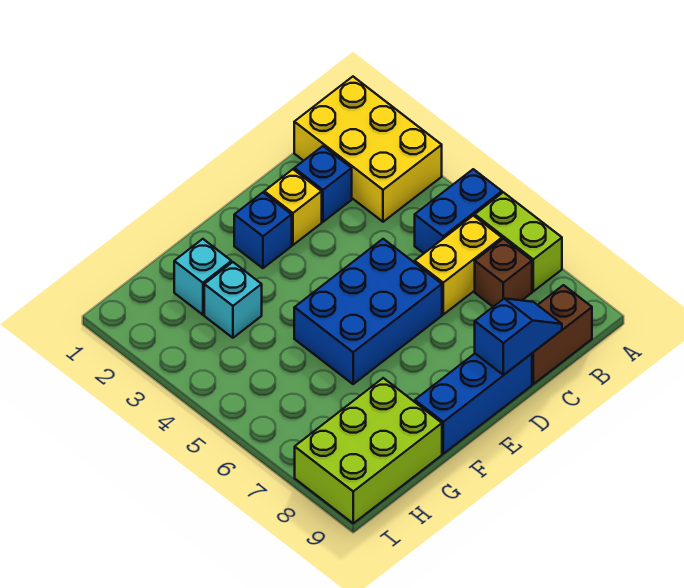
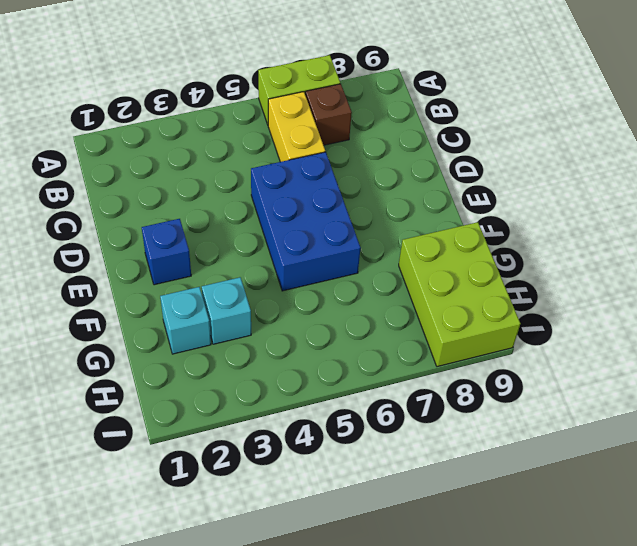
none -> yellow 2x3 brick [294,77,442,222]
none -> blue 1x2 brick [415,169,502,253]
none -> brown 1x2 brick [532,285,592,384]

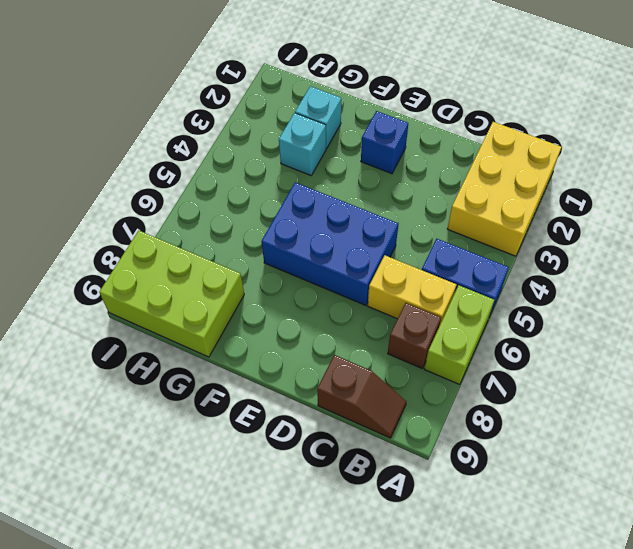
brown 1x2 slope [317,355,407,438] -> brown 1x2 brick [532,285,592,384]
none -> blue 1x1 brick [294,146,352,222]
none -> yellow 1x1 brick [264,169,322,245]
none -> blue 1x3 brick [415,354,532,454]

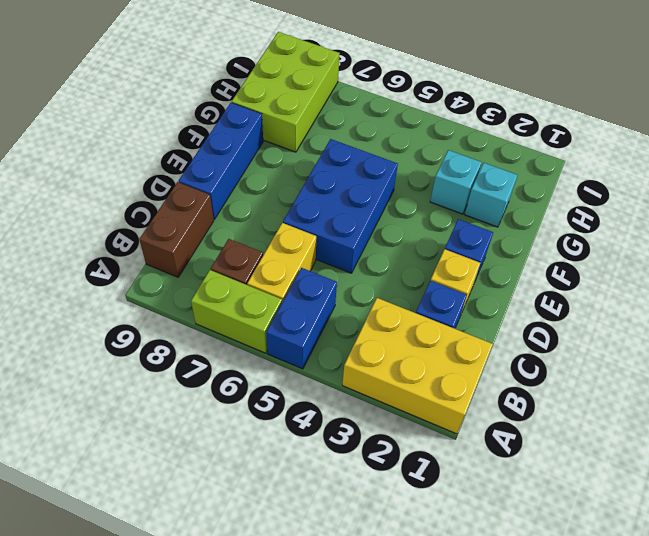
none -> blue 1x2 slope [475,298,562,375]

